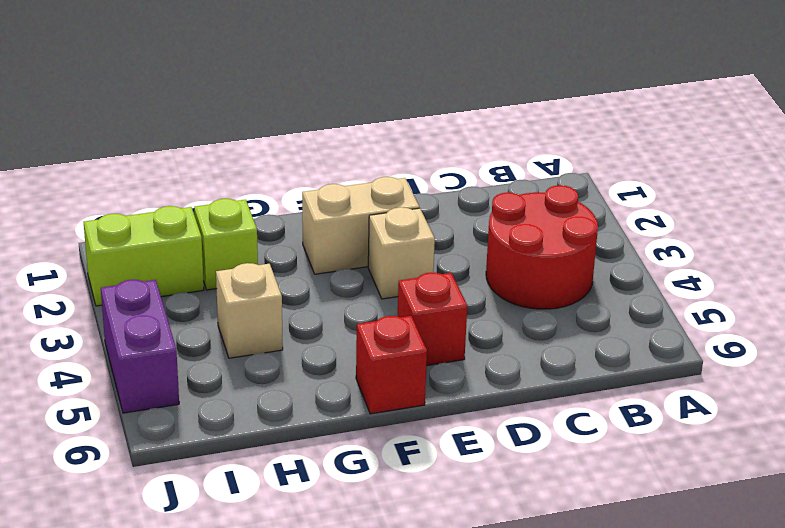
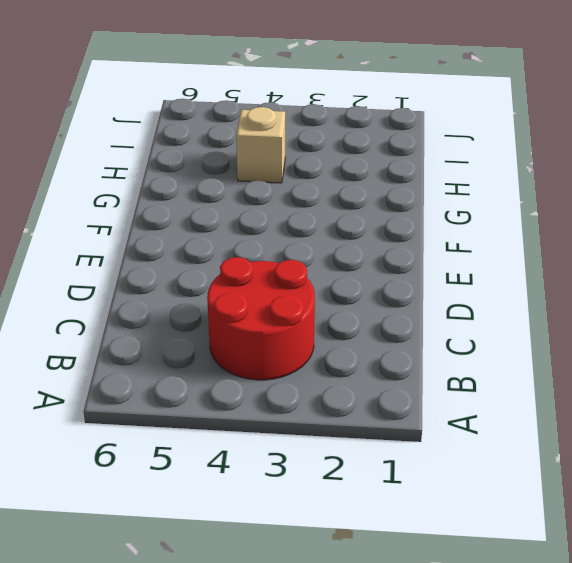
none -> tan 1x2 brick [302,177,419,274]
none -> tan 1x1 brick [368,207,435,299]

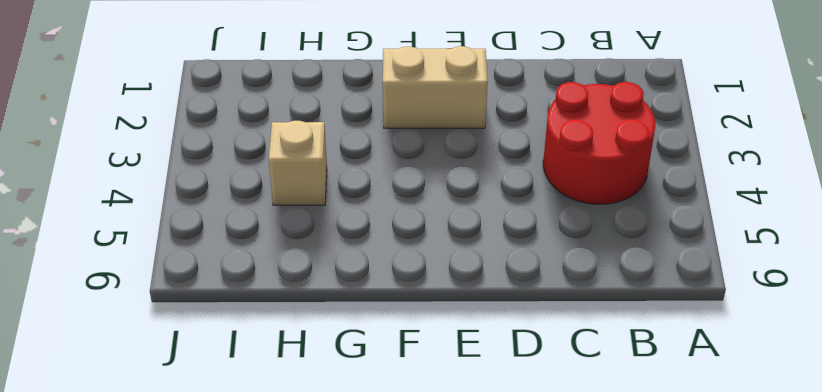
none -> tan 1x1 brick [368,207,435,299]
none -> red 1x1 brick [398,272,467,366]

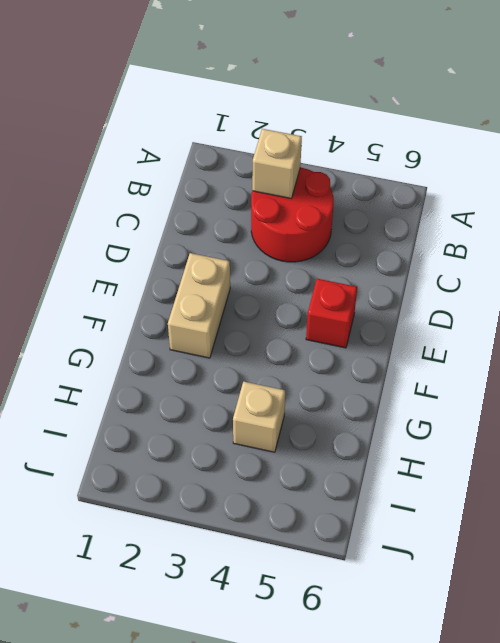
tan 1x1 brick [252,129,302,198] -> tan 1x1 brick moved to [368,207,435,299]
none -> red 1x1 brick [356,316,427,414]
none -> lime 1x1 brick [194,199,258,290]

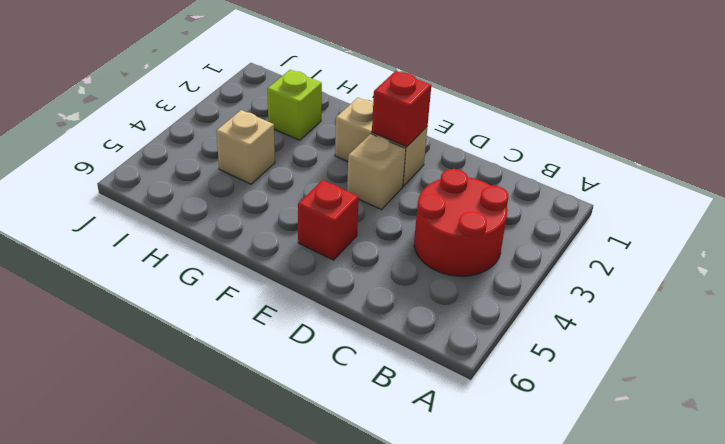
red 1x1 brick [372,71,431,147] -> red 1x1 brick moved to [356,316,427,414]
none -> lime 1x2 brick [84,206,204,306]
none -> purple 1x2 brick [101,280,179,413]

